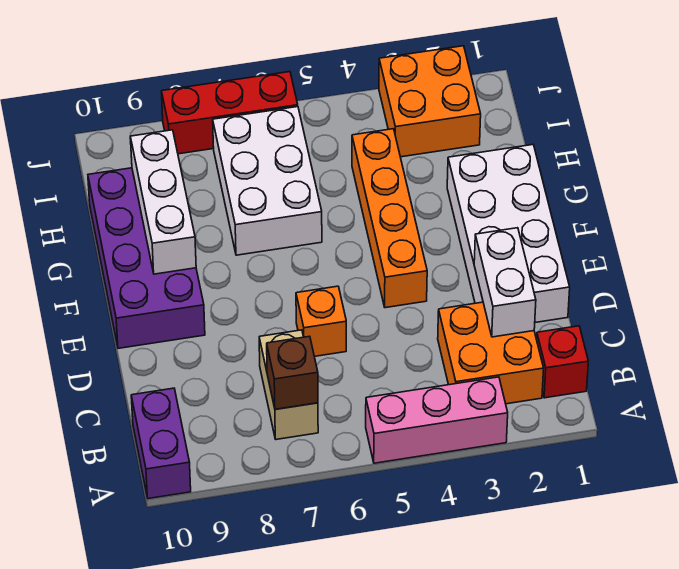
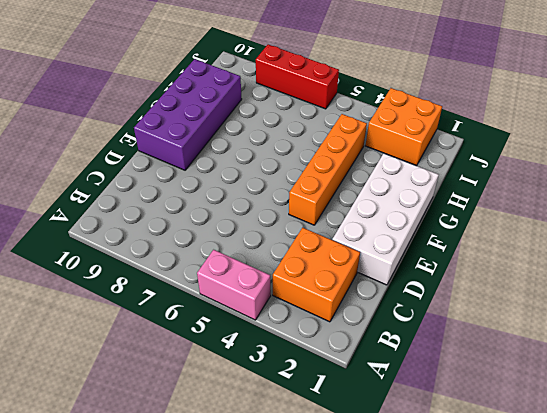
pink 1x2 brick [197,250,271,320] -> pink 1x3 brick [366,377,508,463]
none -> purple 1x2 brick [131,388,191,499]
none -> red 1x1 brick [537,326,588,398]
none -> tan 1x2 brick [259,330,318,439]

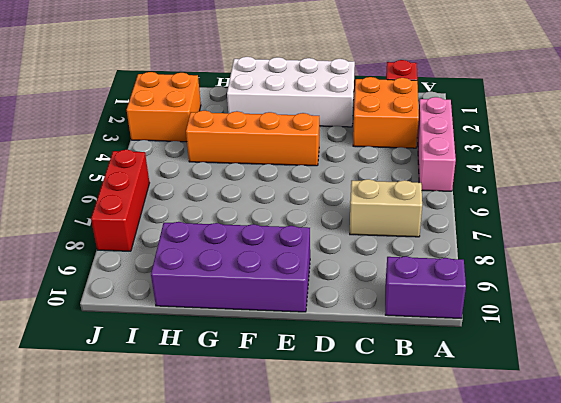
none -> orange 1x1 brick [296,286,346,356]
none -> white 2x3 brick [213,107,322,255]
none -> brown 1x1 brick [267,336,318,409]

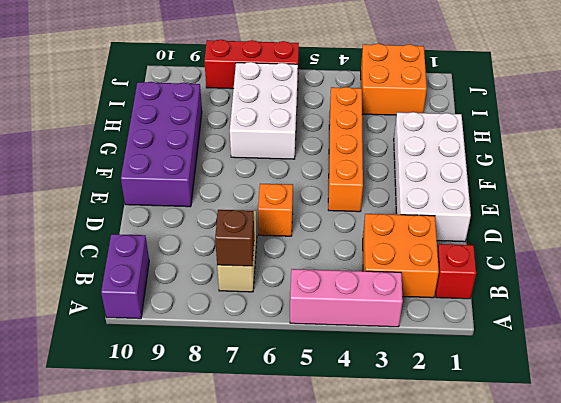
none -> white 1x2 brick [474,228,536,337]
none -> white 1x3 brick [130,130,196,274]

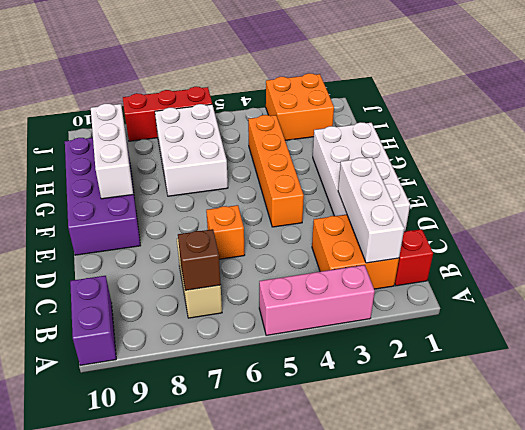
white 1x3 brick [338,157,404,263] -> white 1x2 brick [474,228,536,337]

